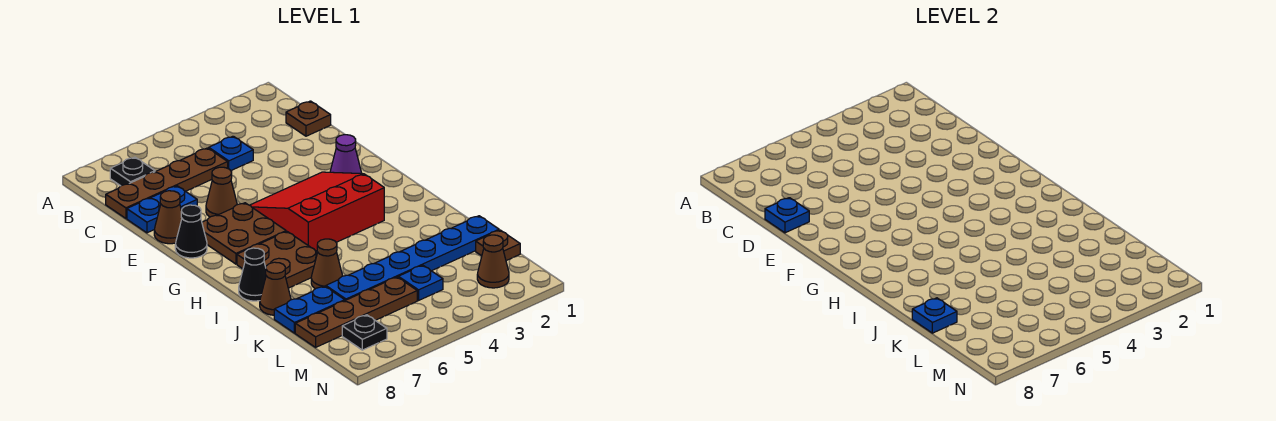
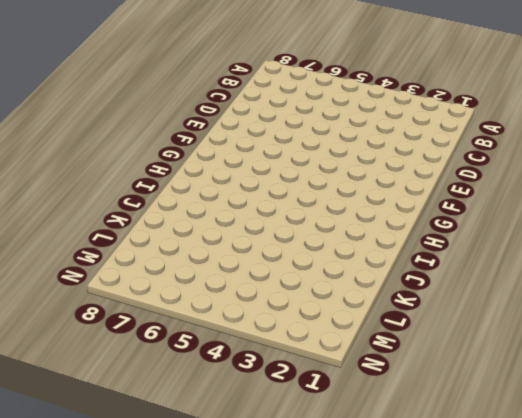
none -> black 1x1 plate [110,157,155,186]
none -> brown 1x1 plate [286,101,331,136]
none -> blue 1x1 plate [209,136,253,171]

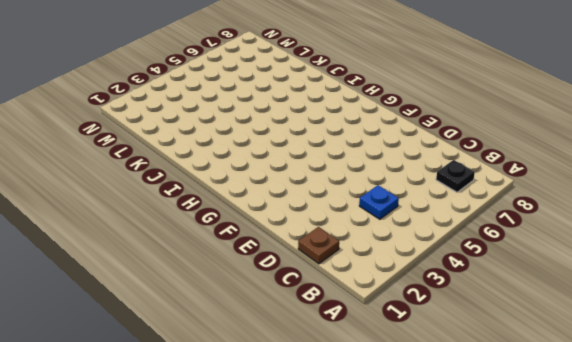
none -> brown 1x4 plate [106,148,228,218]
none -> blue 1x2 plate [127,186,197,233]
none -> brown 1x1 cone [206,167,237,217]

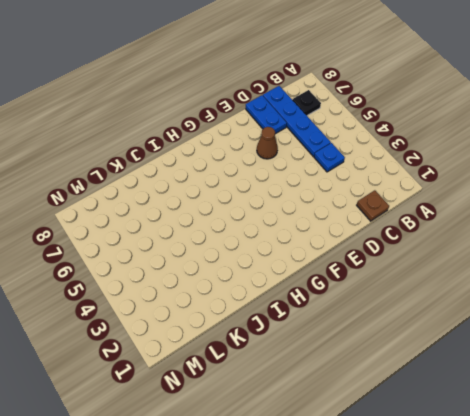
blue 1x4 plate [263,86,331,156] -> brown 1x4 plate [106,148,228,218]
none -> brown 1x1 cone [154,191,182,244]
none -> purple 1x1 cone [330,135,361,174]
none -> red 3x3 slope [250,172,384,251]

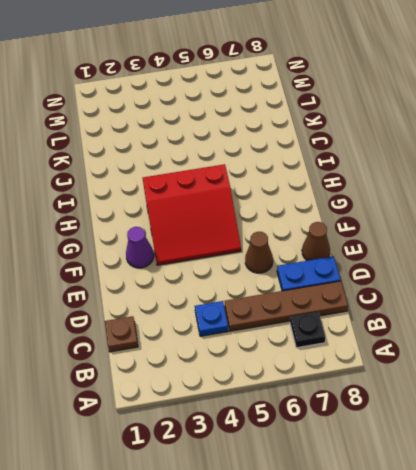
none -> brown 2x2 plate [202,203,286,264]
none -> black 1x1 cone [175,205,207,258]
none -> brown 2x2 plate [237,232,318,288]

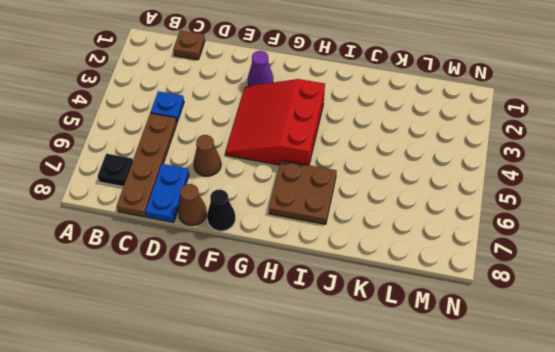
none -> brown 2x2 plate [202,203,286,264]
none -> black 1x1 cone [239,248,266,301]
none -> brown 1x1 cone [311,239,343,289]

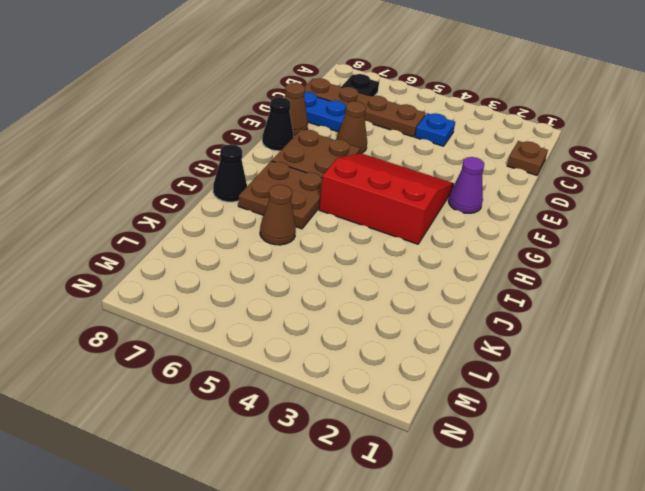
none -> brown 1x1 cone [260,262,291,315]
none -> blue 1x6 plate [326,216,499,300]
none -> blue 1x2 plate [274,286,345,333]

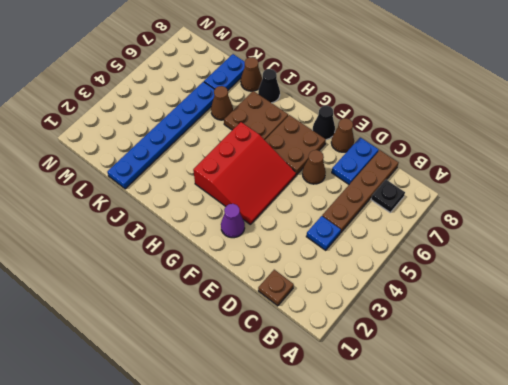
none -> brown 1x1 plate [476,230,520,261]
none -> blue 1x1 plate [398,265,443,300]
none -> brown 1x4 plate [295,277,417,347]

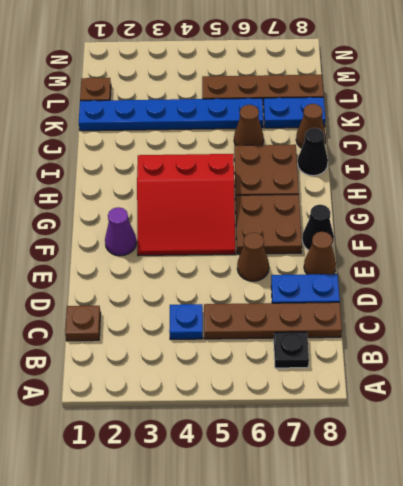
none -> blue 1x1 plate [398,265,443,300]
none -> brown 1x1 cone [477,235,509,288]
none -> black 1x1 plate [342,315,387,350]

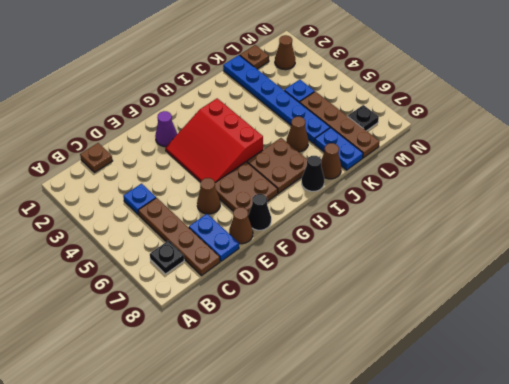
none -> blue 1x1 plate [765,198,809,233]
none -> blue 1x1 plate [912,298,957,333]

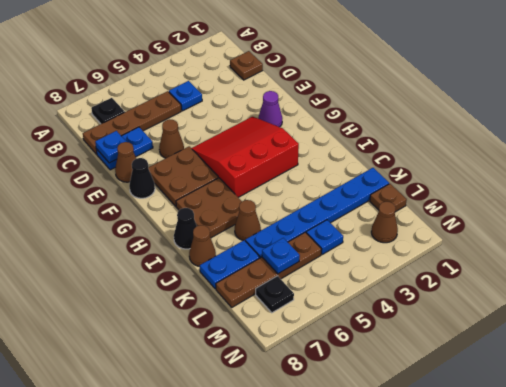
blue 1x1 plate [262,238,300,274] -> blue 1x1 plate moved to [912,298,957,333]

